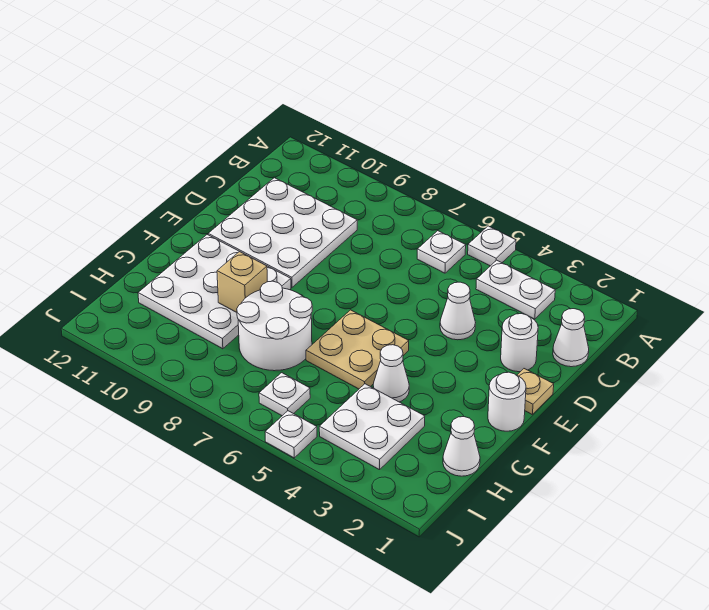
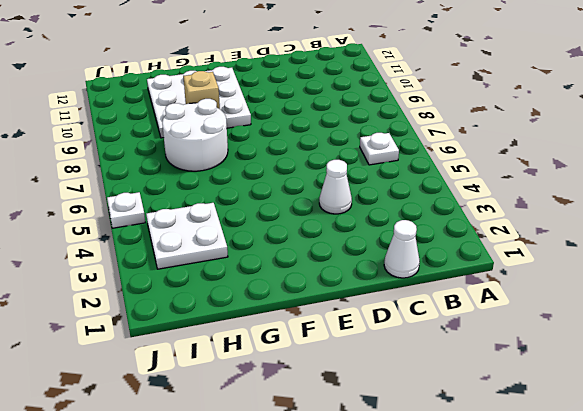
none -> white 1x1 plate [468,226,516,266]
none -> white 1x2 plate [476,260,555,319]
none -> white 3x3 plate [208,178,357,287]

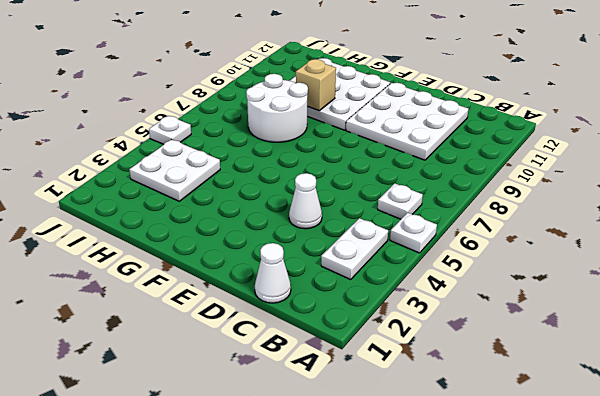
none -> white 1x1 round brick [501,314,538,372]
none -> tan 1x1 plate [517,369,554,414]
none -> white 1x1 round brick [488,372,526,431]

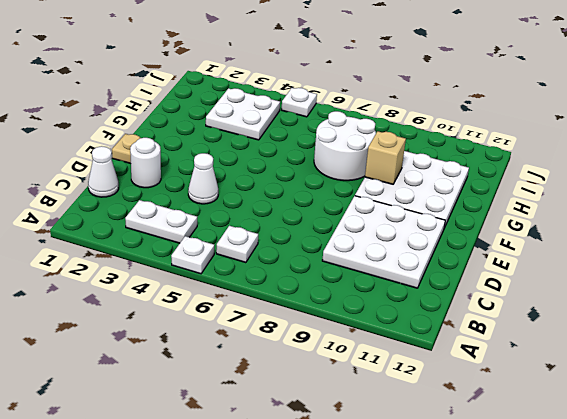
none -> white 1x1 round brick [488,372,526,431]
none -> tan 2x2 plate [306,310,409,389]
none -> white 1x1 cone [373,345,409,402]

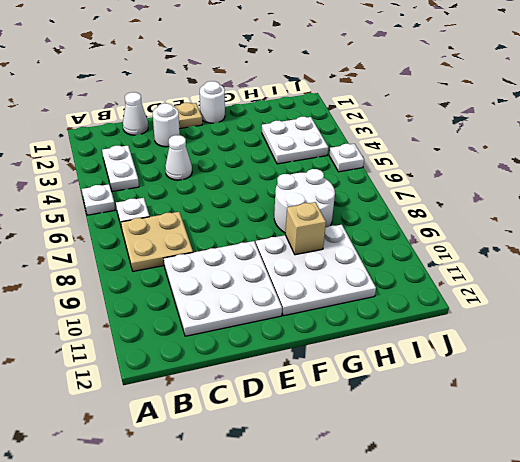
tan 2x2 plate [121,212,193,271] -> tan 2x2 plate moved to [306,310,409,389]
none -> white 1x1 cone [373,345,409,402]
none -> white 1x1 cone [443,417,480,476]
none -> white 1x1 plate [259,373,310,416]

